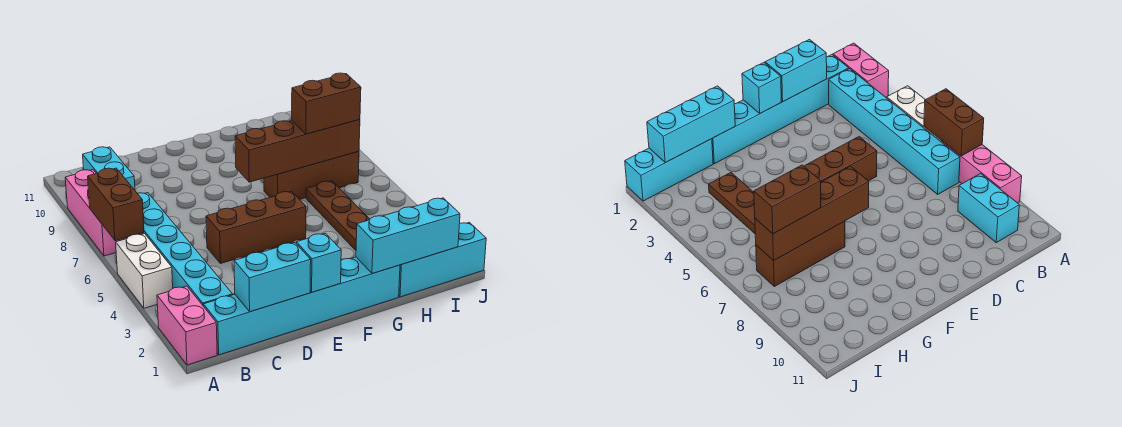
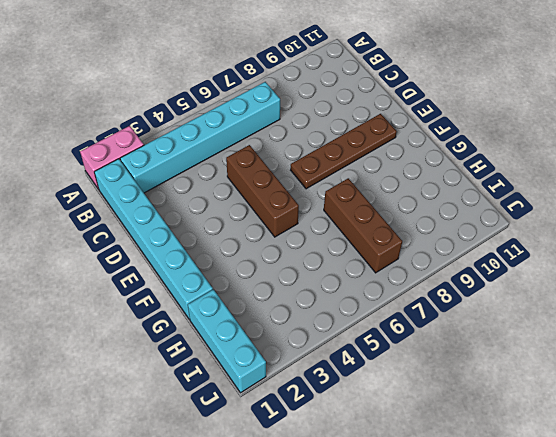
brown 1x4 plate [291,114,397,189] -> brown 1x4 plate moved to [306,181,370,250]
none -> white 1x2 brick [116,234,173,308]
none -> pink 1x3 brick [65,170,128,256]
none -> cyan 1x2 brick [83,147,135,190]

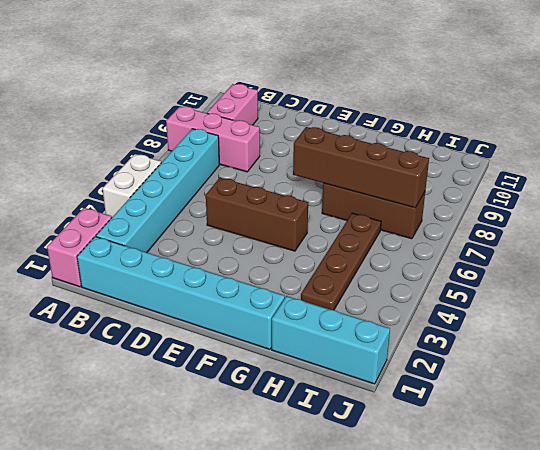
pink 1x3 brick [166,107,260,172] -> pink 1x3 brick turned to [65,170,128,256]
pink 1x2 brick [207,84,258,125] -> cyan 1x2 brick [83,147,135,190]
none -> brown 1x2 brick [88,168,144,241]
none -> cyan 1x2 brick [234,242,311,312]
none -> cyan 1x1 brick [296,233,341,292]

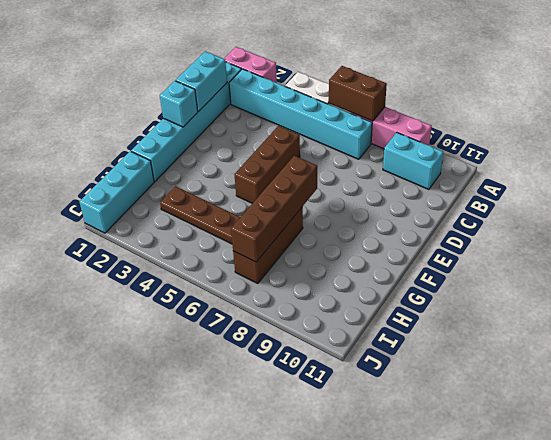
none -> cyan 1x3 brick [356,198,460,274]
none -> brown 1x2 brick [292,73,361,134]

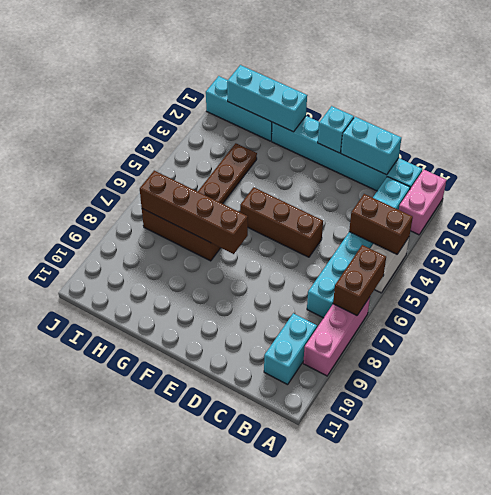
brown 1x2 brick [349,194,413,254] -> brown 1x2 brick moved to [292,73,361,134]

